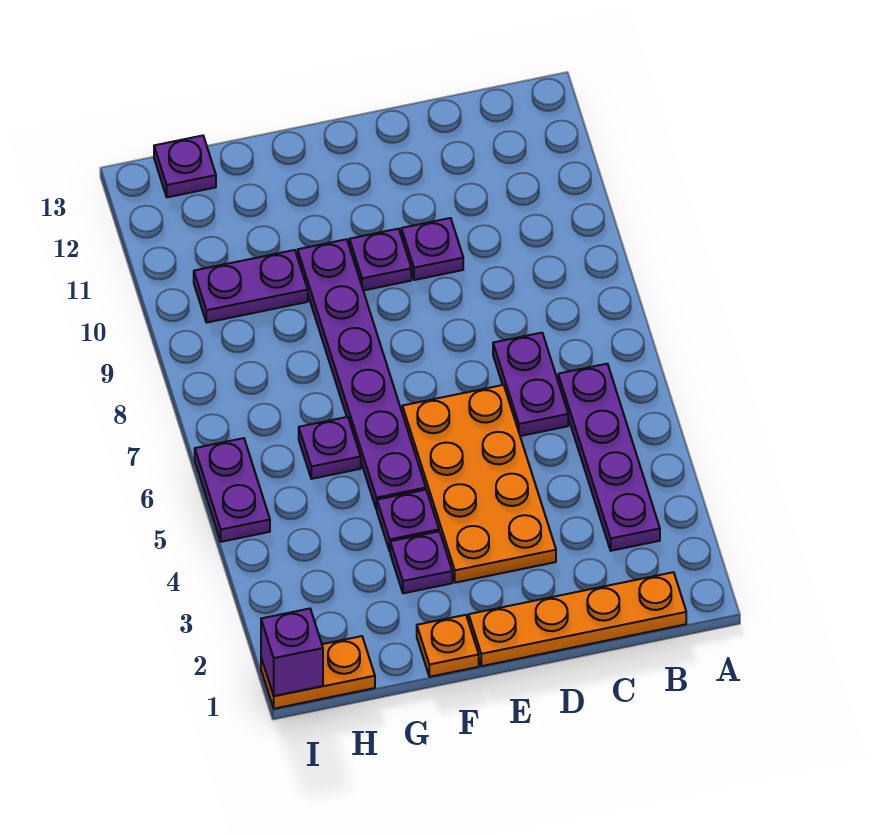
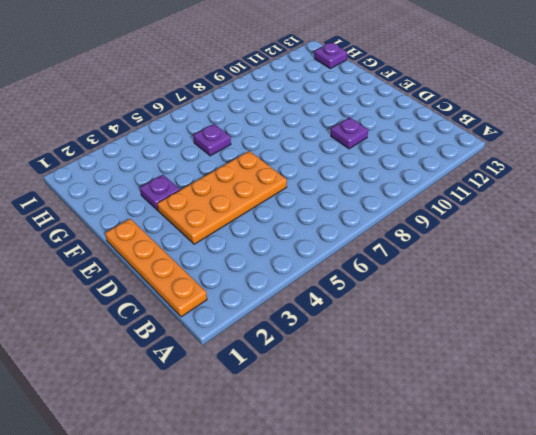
none -> purple 1x4 plate [558,364,660,551]
none -> purple 1x2 plate [493,333,568,436]
none -> purple 1x1 plate [349,229,411,290]

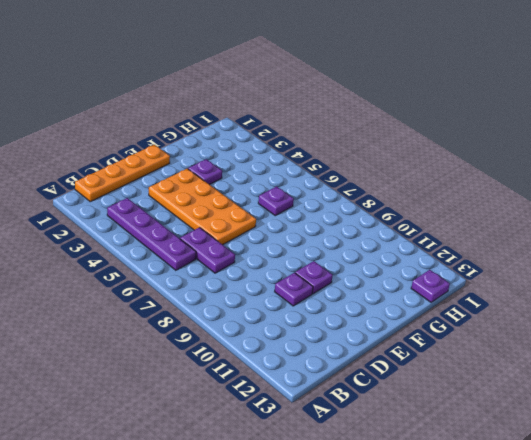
none -> orange 1x1 plate [417,615,479,677]
none -> purple 1x1 plate [377,490,439,551]
none -> purple 1x6 plate [298,239,426,510]

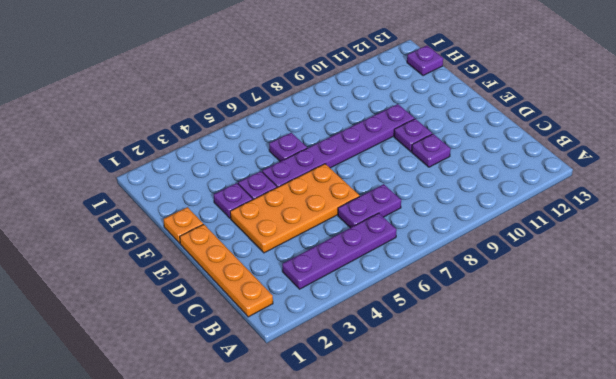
none -> purple 1x2 plate [194,250,308,323]
none -> orange 1x2 plate [261,636,375,709]
none -> purple 1x2 plate [195,438,270,542]

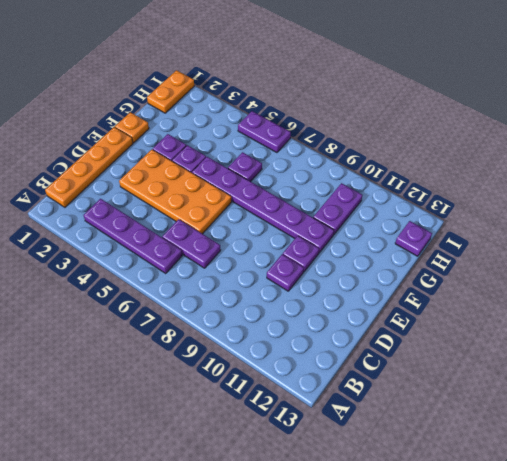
none -> purple 1x1 brick [261,609,323,696]

